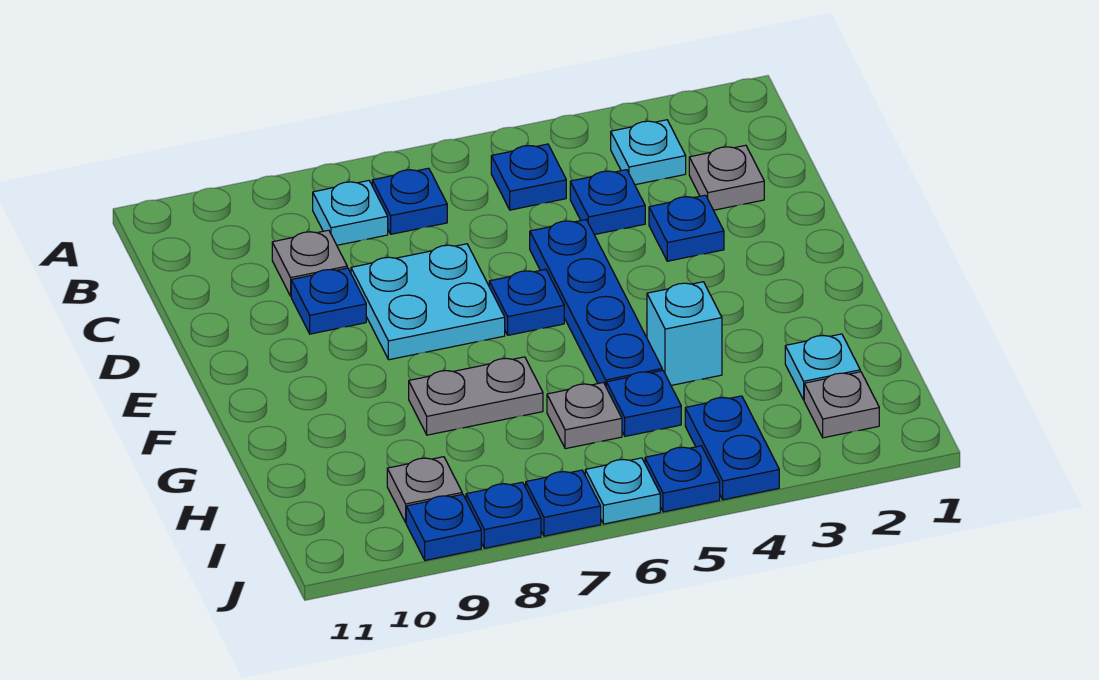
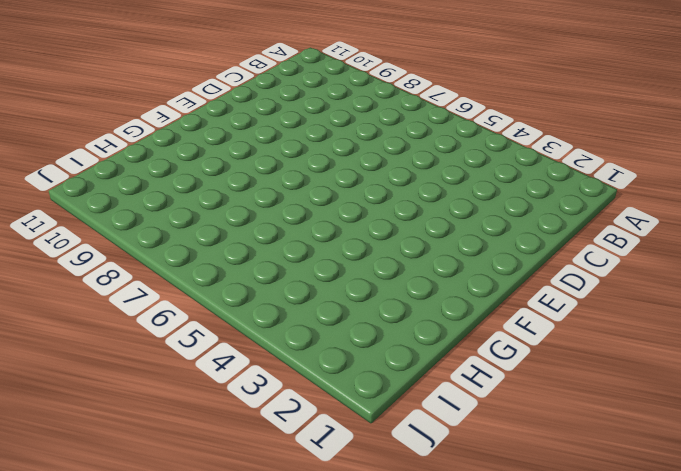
none -> cyan 1x1 plate [611,120,686,185]
none -> blue 1x1 plate [491,144,566,210]
none -> blue 1x1 plate [372,168,447,234]

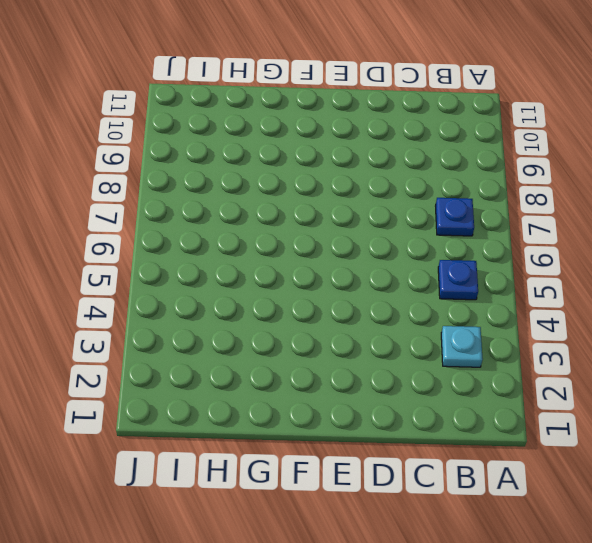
none -> cyan 1x1 plate [313,181,388,245]
none -> grey 1x1 plate [689,145,764,210]
none -> blue 1x1 plate [570,170,645,235]

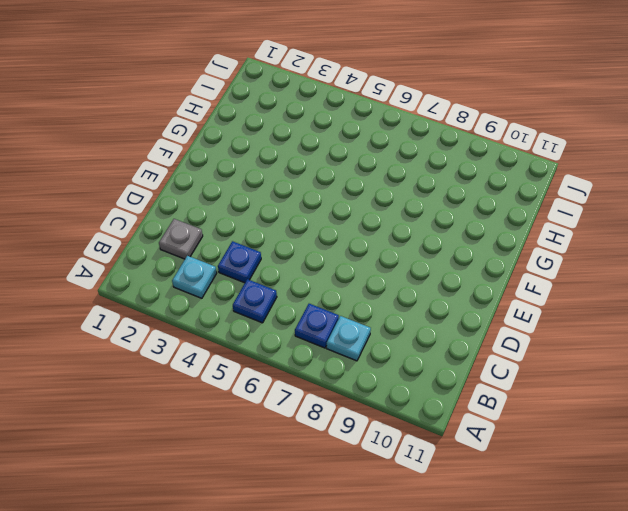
none -> grey 1x1 plate [272,230,347,296]
none -> blue 1x1 plate [649,195,724,261]
none -> blue 1x4 plate [530,220,662,386]

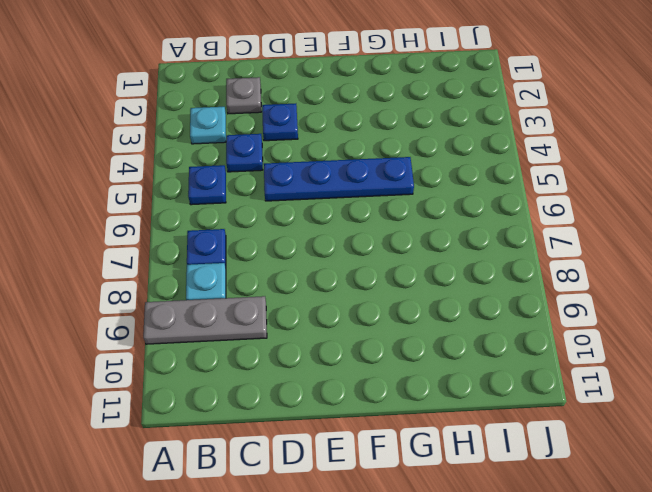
grey 1x3 plate [143,296,267,344] -> grey 1x1 plate [272,230,347,296]
none -> cyan 2x2 plate [351,244,505,360]
none -> blue 1x1 plate [291,268,366,334]
none -> blue 1x1 plate [489,269,564,335]

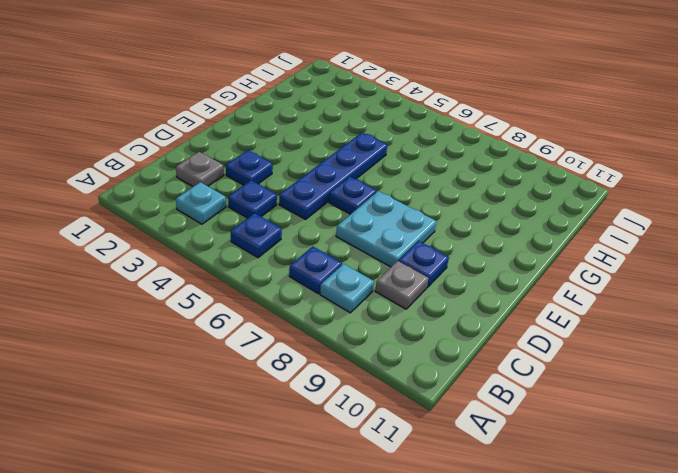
none -> cyan 1x1 brick [647,282,722,385]
none -> grey 1x2 plate [409,357,543,435]
none -> cyan 1x1 plate [785,334,860,400]

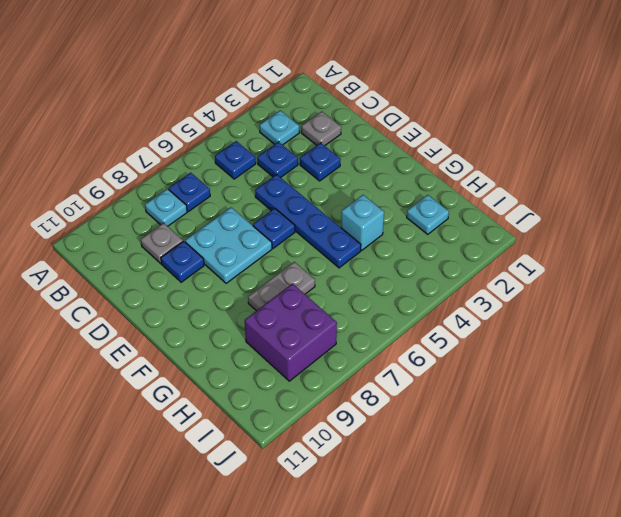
purple 2x2 brick [245,284,337,381] -> grey 1x1 plate [387,457,462,522]
none -> blue 1x1 plate [606,370,681,436]
none -> grey 1x1 plate [547,383,622,449]
none -> grey 1x1 plate [804,372,879,438]

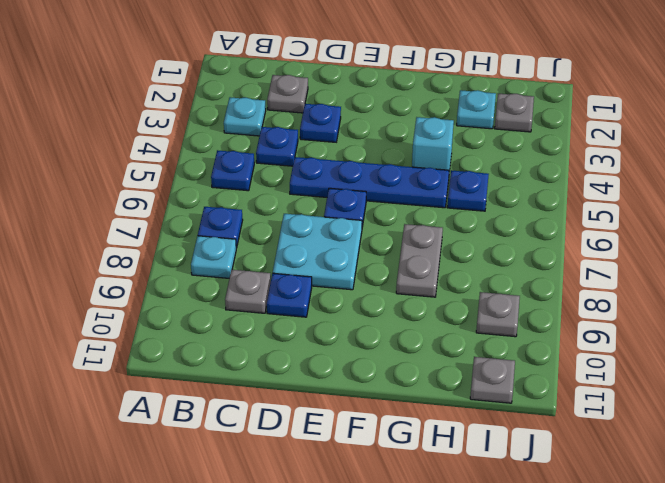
grey 1x1 plate [470,357,515,403] -> grey 1x1 plate moved to [547,383,622,449]
none -> blue 1x2 plate [685,396,779,500]
none -> blue 1x1 plate [645,446,720,512]
none -> cyan 1x1 plate [585,458,660,524]

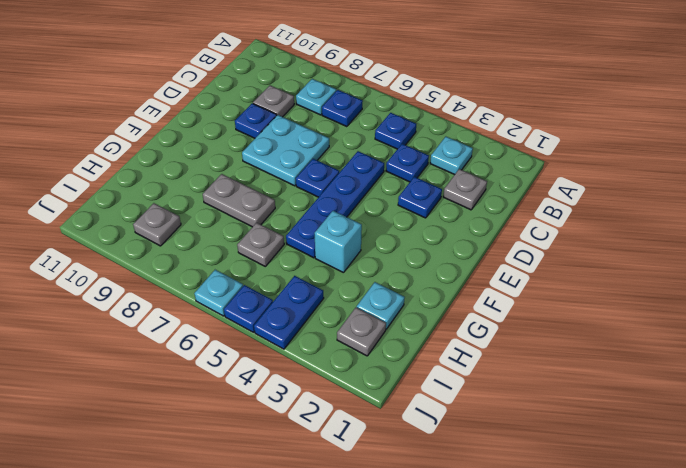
none -> blue 1x1 plate [606,370,681,436]
none -> blue 1x1 plate [526,470,601,536]
none -> blue 1x1 plate [466,482,541,548]

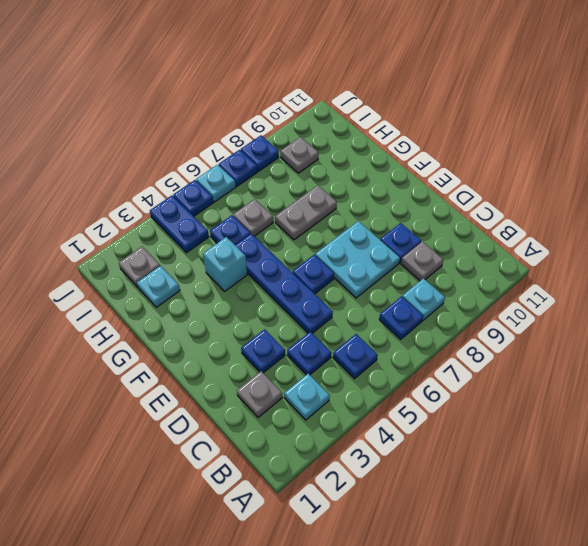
none -> blue 1x1 plate [406,494,481,560]

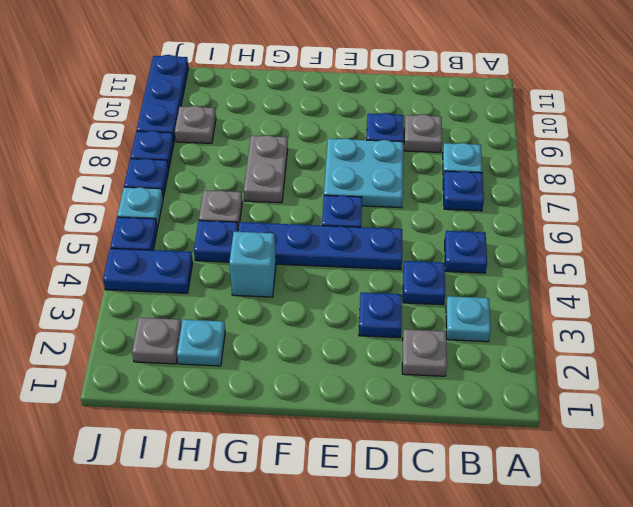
blue 1x3 plate [137,55,188,141] -> blue 1x1 plate [406,494,481,560]

